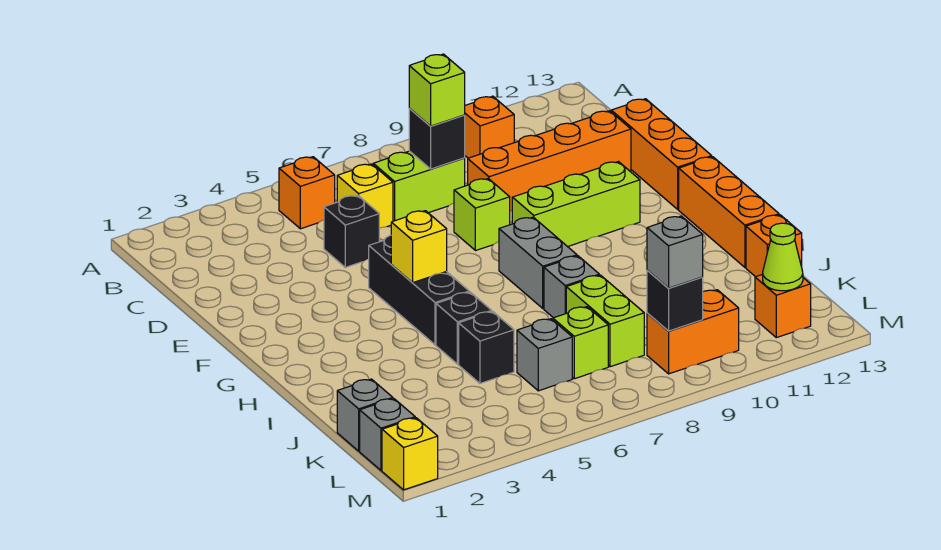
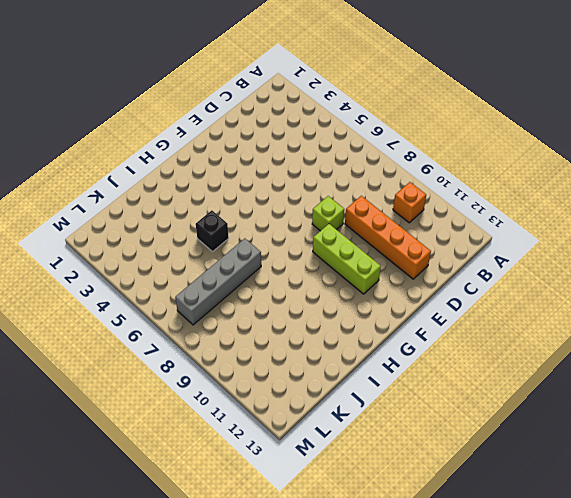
grey 1x4 brick [175,238,261,325] -> lime 1x1 brick [553,307,608,379]
none -> orange 1x1 brick [279,157,335,229]
none -> yellow 1x1 brick [337,164,393,228]
none -> lime 1x2 brick [373,151,465,221]
none -> black 1x1 brick [324,195,379,267]

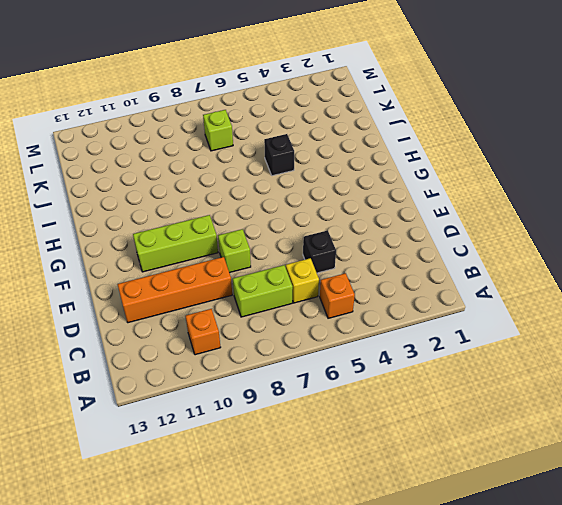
none -> orange 1x3 brick [611,99,712,209]
none -> black 1x3 brick [369,235,469,345]
none -> grey 1x2 brick [499,217,577,308]
none -> orange 1x3 brick [679,157,779,267]

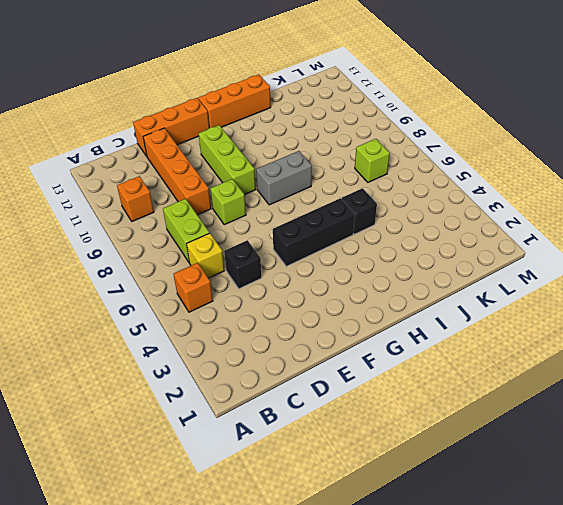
none -> grey 1x1 brick [544,256,599,318]
none -> black 1x1 brick [459,311,514,383]
none -> lime 1x2 brick [566,275,644,367]
none -> orange 1x1 brick [746,215,802,277]

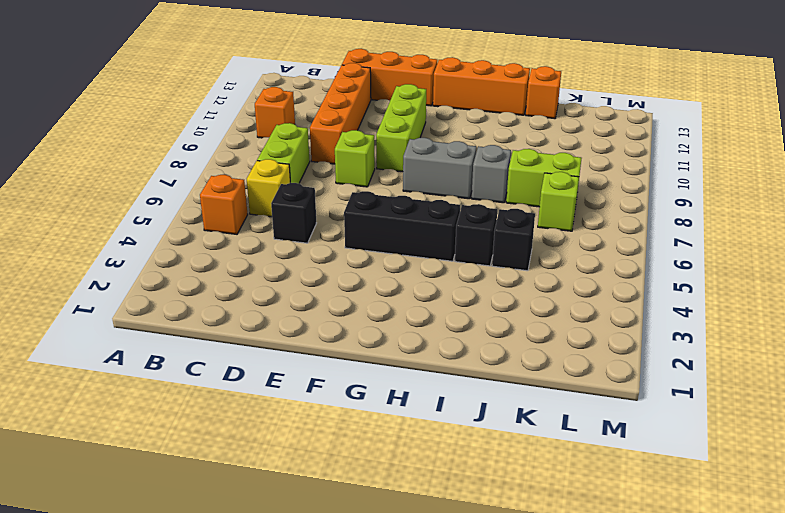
none -> grey 1x1 brick [337,379,393,451]
none -> grey 1x1 brick [517,319,572,391]
none -> grey 1x1 brick [360,399,415,471]
none -> orange 1x2 brick [647,290,739,374]

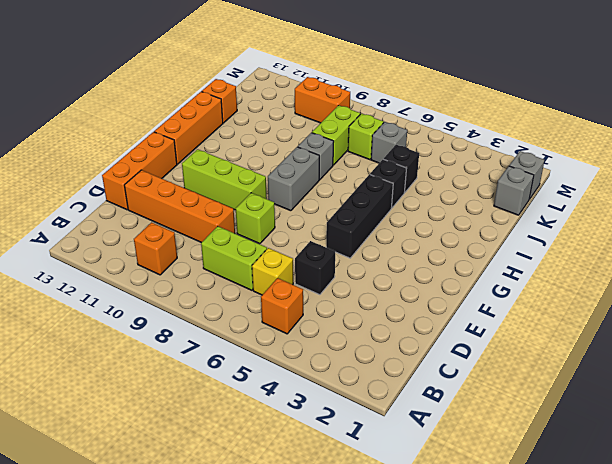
none -> orange 1x1 brick [755,274,811,338]
none -> yellow 1x1 brick [382,418,438,490]
none -> black 1x1 brick [409,109,465,169]
none -> yellow 1x1 brick [391,211,447,282]

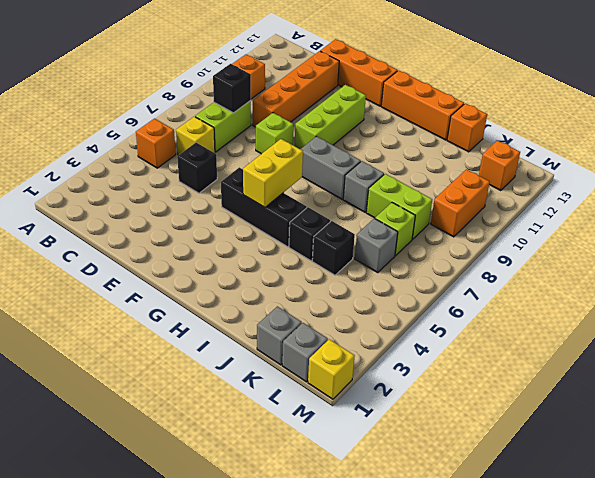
yellow 1x2 brick [243,139,303,207] -> yellow 1x1 brick [391,211,447,282]
none -> black 1x1 brick [647,271,703,331]
none -> lime 1x1 cone [763,223,803,291]
none -> lime 1x1 brick [409,54,465,126]
none -> grey 1x1 brick [647,216,703,288]

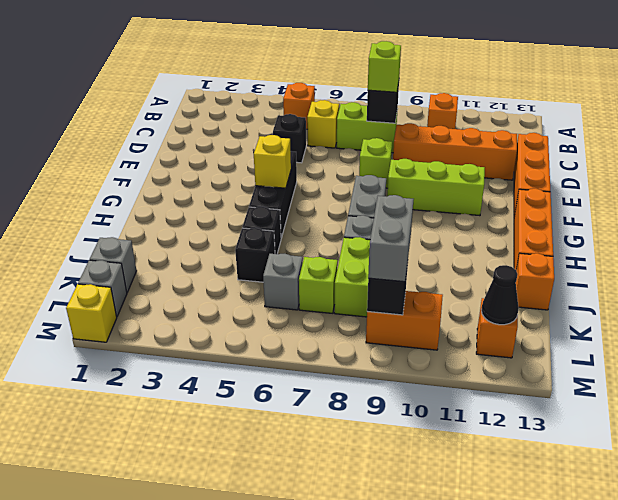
grey 1x2 brick [368,195,414,282] -> grey 1x1 brick [647,216,703,288]
black 1x1 cone [481,265,519,325] -> lime 1x1 cone [763,223,803,291]

